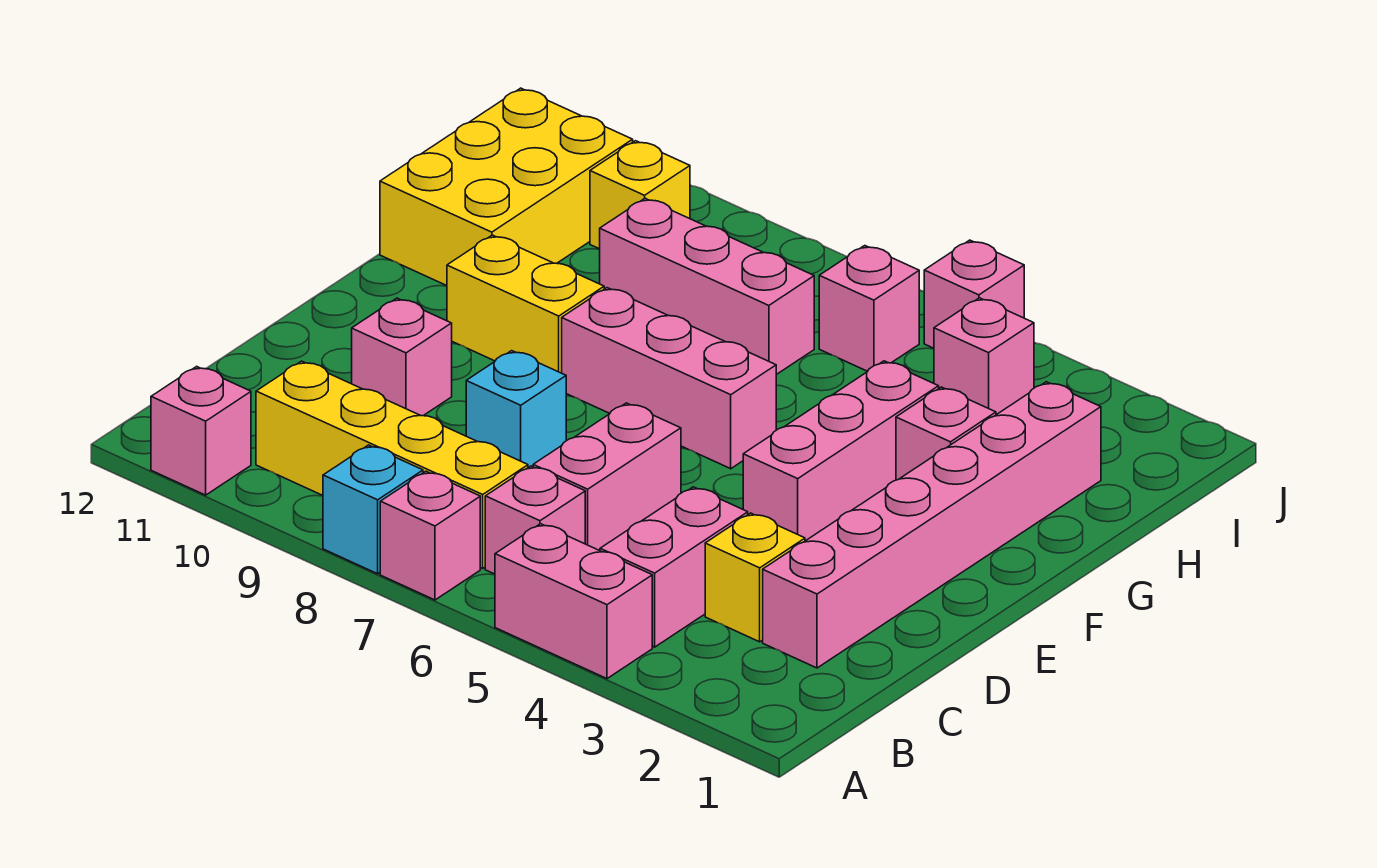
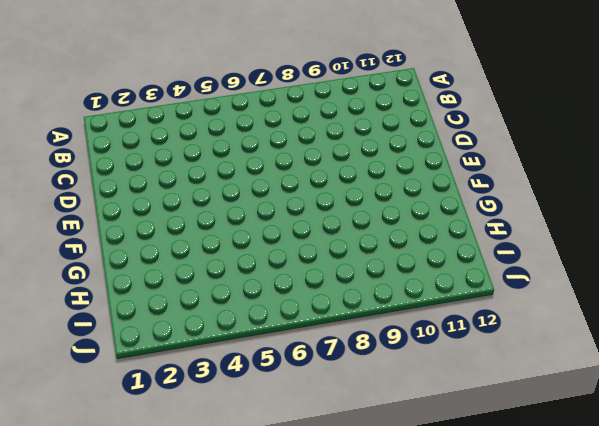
none -> pink 1x2 brick [495,524,652,679]
none -> pink 1x1 brick [380,471,480,600]
none -> cyan 1x1 brick [323,445,423,574]

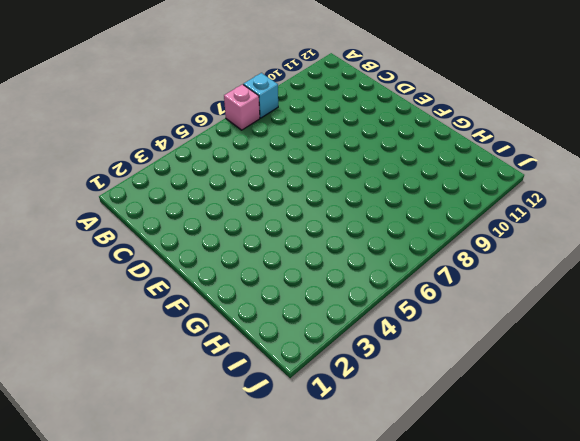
none -> pink 1x2 brick [495,524,652,679]
none -> pink 1x1 brick [151,367,251,495]
none -> pink 1x2 brick [600,487,748,647]

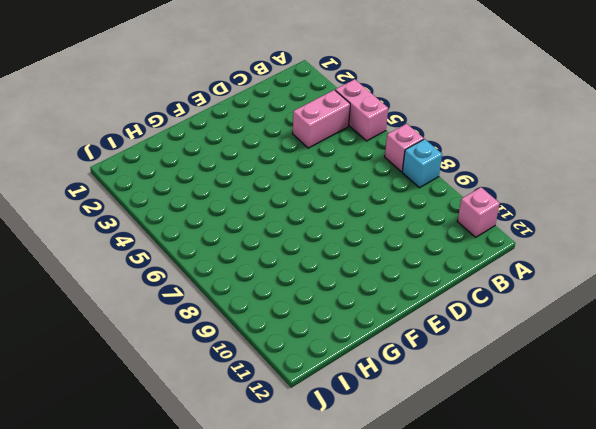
none -> pink 1x1 brick [485,466,585,574]
none -> yellow 1x4 brick [256,361,528,568]
none -> pink 1x6 brick [763,382,1101,668]

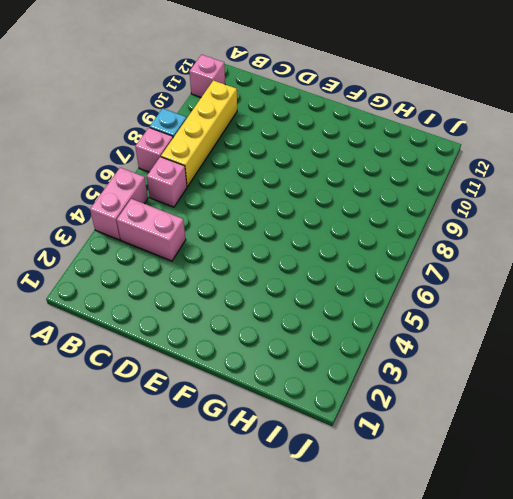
none -> pink 1x6 brick [763,382,1101,668]
none -> yellow 1x1 brick [705,513,805,642]
none -> pink 1x2 brick [533,403,681,551]

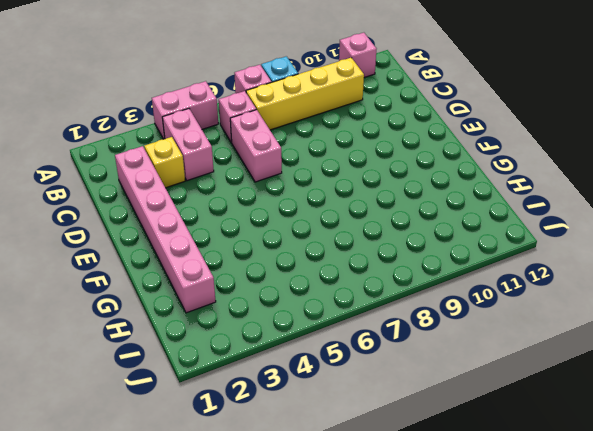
none -> cyan 1x1 brick [466,351,566,468]
none -> pink 1x1 brick [352,298,452,416]
none -> pink 1x3 brick [743,361,939,541]

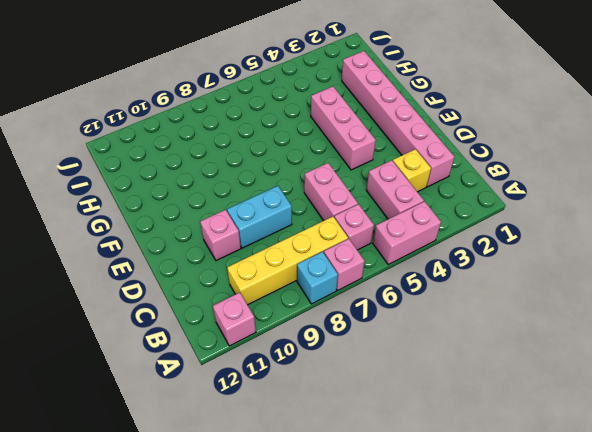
cyan 1x2 brick [227,186,292,248] -> cyan 1x1 brick [466,351,566,468]
none -> pink 1x3 brick [562,288,776,469]
none -> yellow 1x2 brick [447,235,604,373]
none -> pink 1x1 brick [896,387,996,480]

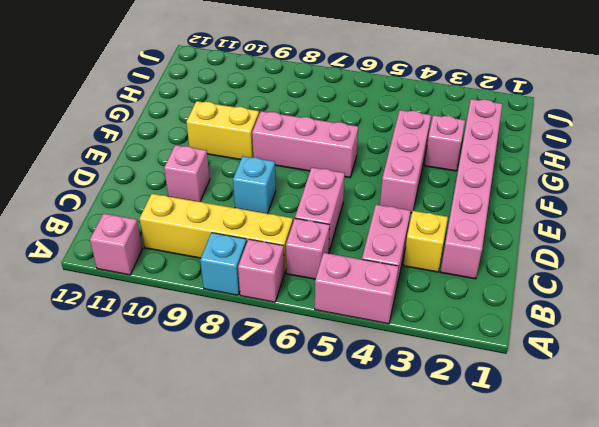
none -> yellow 2x3 brick [380,88,633,286]
none -> pink 1x3 brick [600,198,814,375]
none -> pink 1x1 brick [934,298,1034,415]

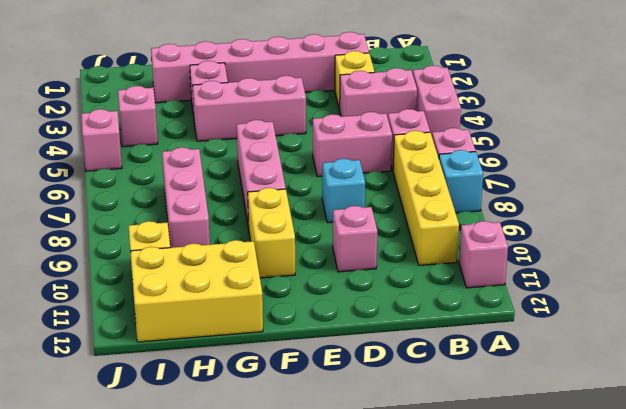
none -> pink 1x1 brick [819,246,919,371]

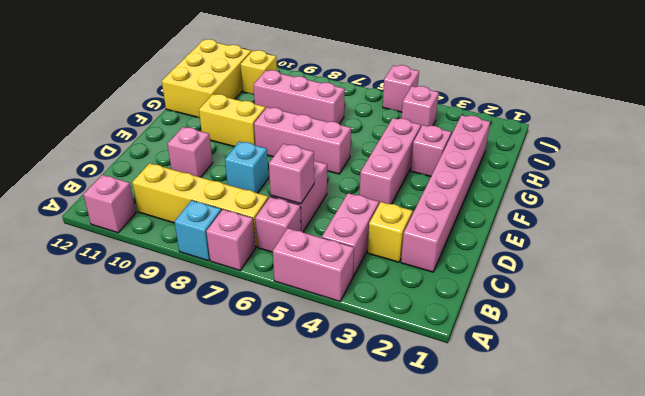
pink 1x1 brick [269,144,314,204] -> pink 1x1 brick moved to [819,246,919,371]

